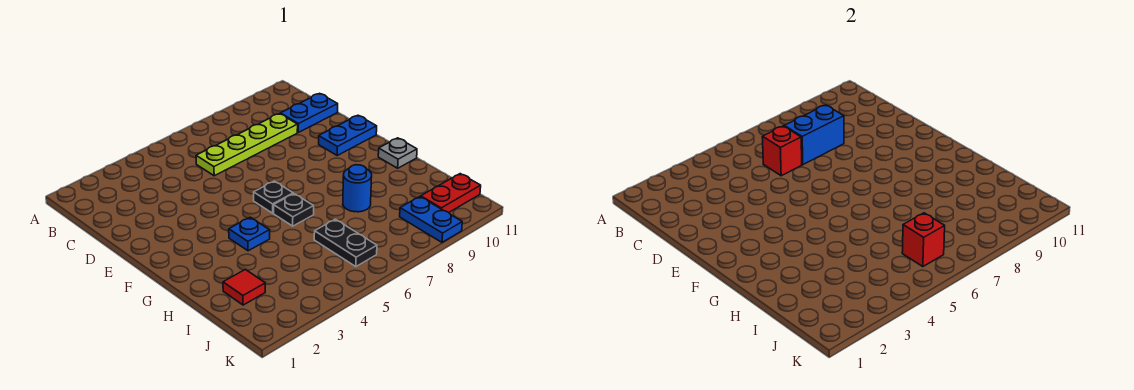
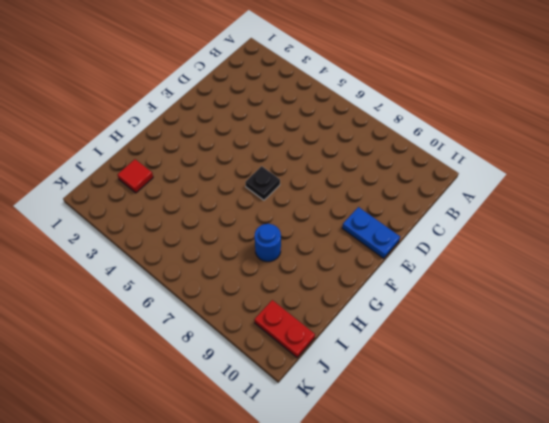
none -> lime 1x4 plate [196,114,298,176]
none -> blue 1x2 plate [280,93,338,132]
none -> blue 1x1 plate [229,217,270,251]

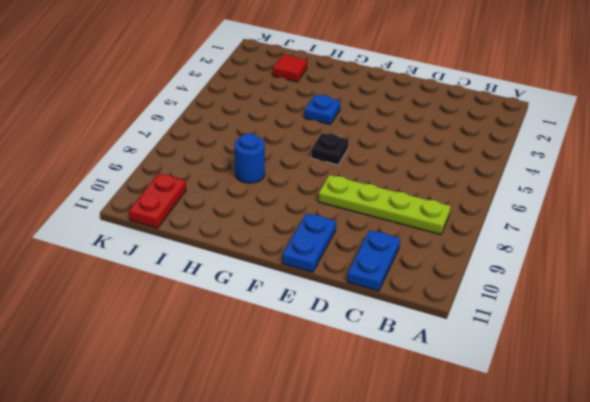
lime 1x4 plate [318,175,451,234] -> lime 1x4 plate turned to [196,114,298,176]
none -> black 1x1 plate [274,194,314,226]
none -> grey 1x1 plate [378,138,417,168]
none -> black 1x2 plate [314,219,377,267]

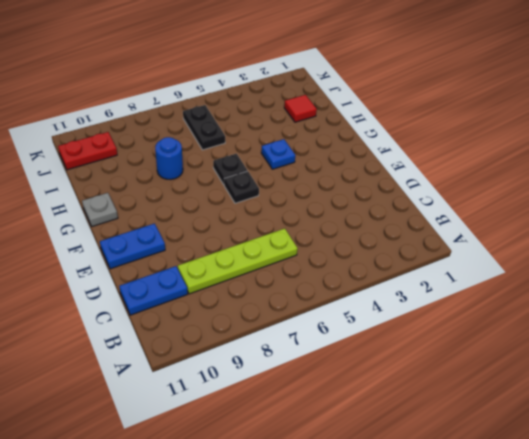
none -> blue 1x2 plate [400,197,462,242]
none -> red 1x1 brick [762,126,802,176]
none -> blue 1x2 brick [784,105,844,165]

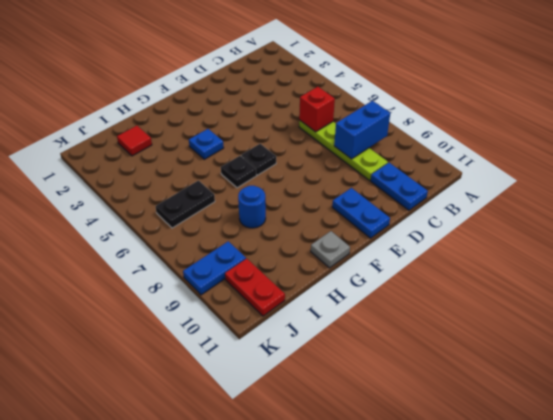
blue 1x2 brick [334,101,390,159] -> blue 1x2 brick turned to [784,105,844,165]
none -> red 1x1 brick [902,213,945,267]

